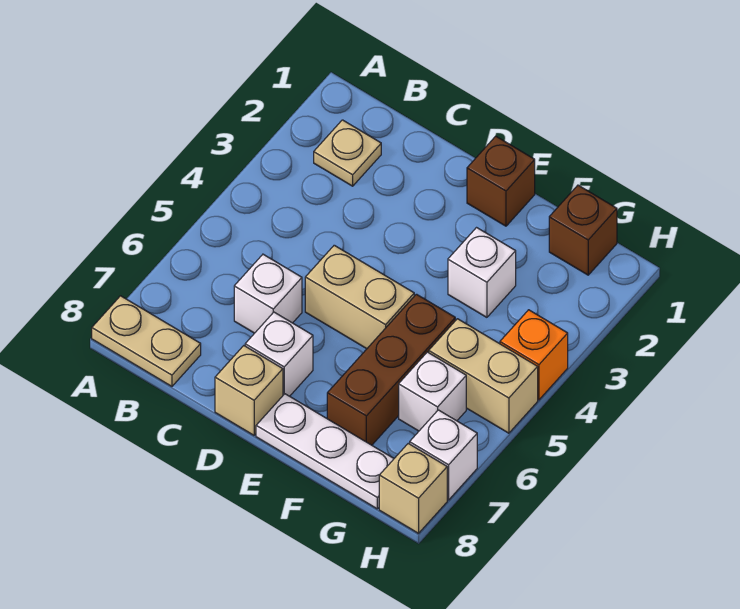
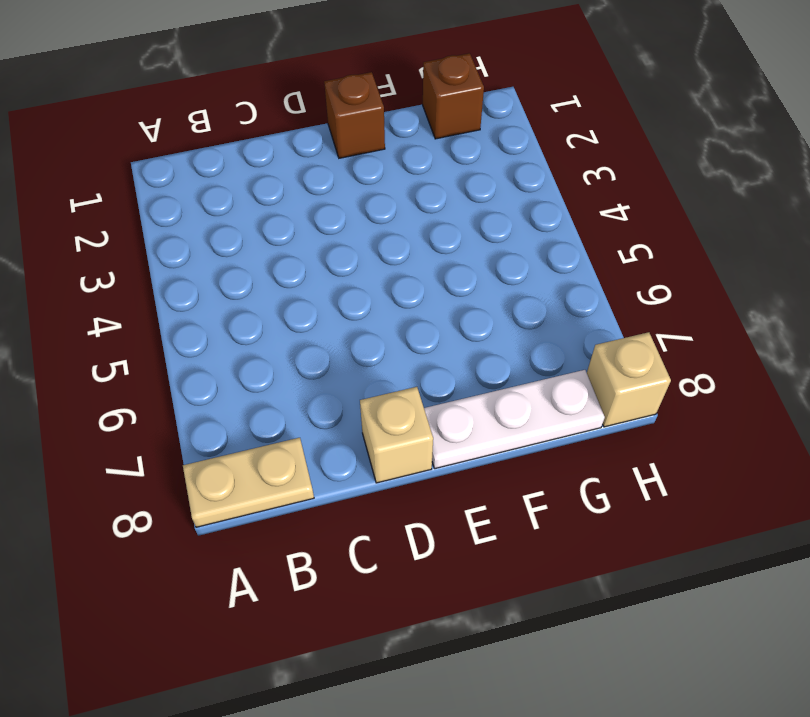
none -> tan 1x1 plate [314,120,381,186]
none -> white 1x1 brick [234,254,302,333]
none -> tan 1x2 brick [305,245,414,349]

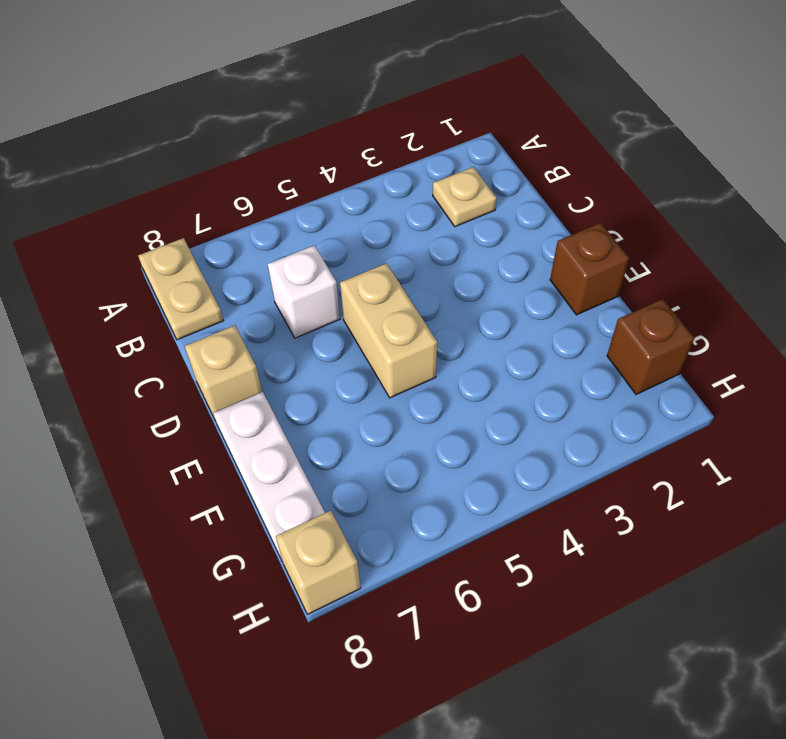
none -> white 1x1 brick [245,312,313,396]
none -> white 1x1 brick [448,228,516,317]
none -> brown 1x3 brick [327,294,455,445]

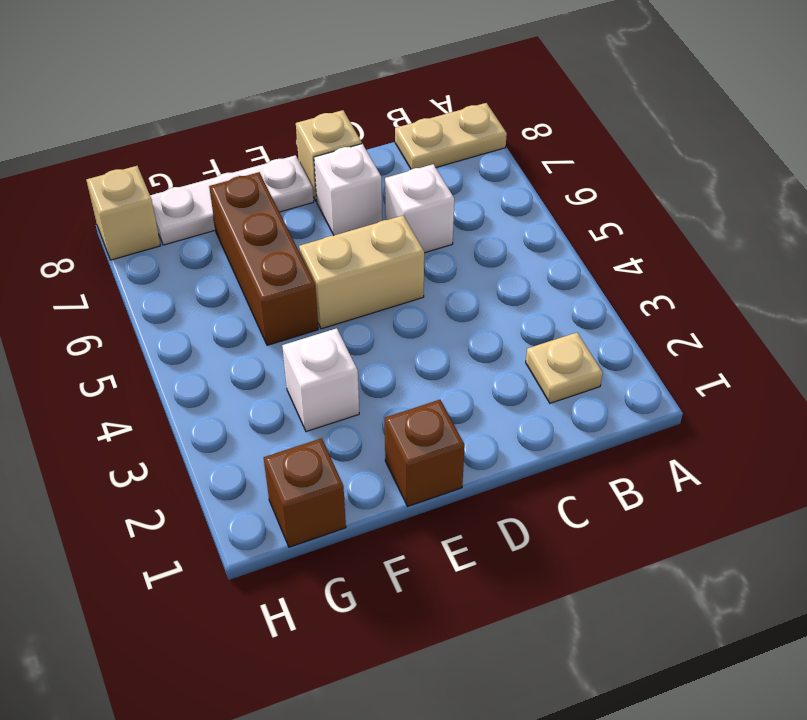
none -> tan 1x2 brick [429,319,538,433]
none -> white 1x1 brick [399,352,466,431]
none -> orange 1x1 brick [500,310,568,400]

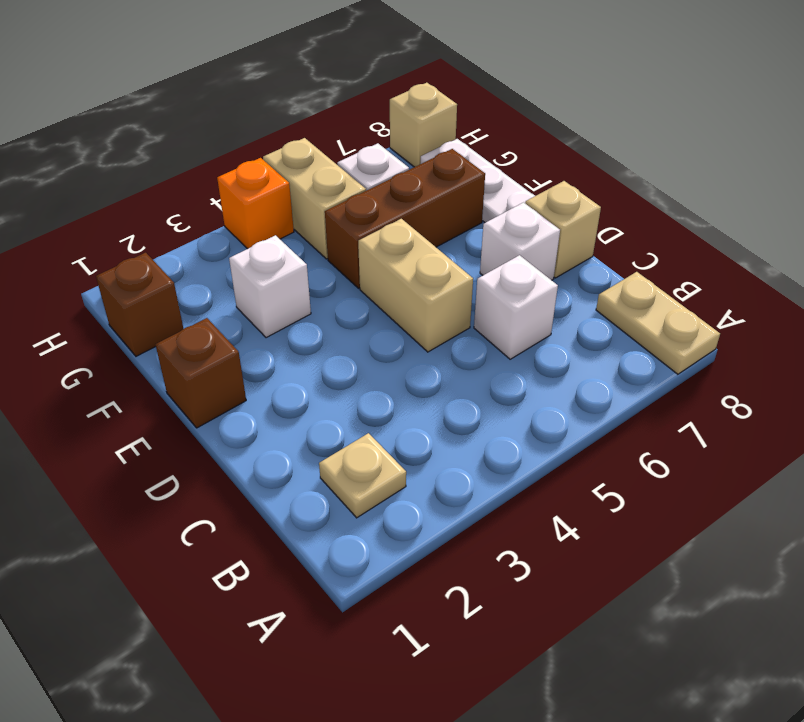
none -> white 1x1 brick [410,410,477,500]

